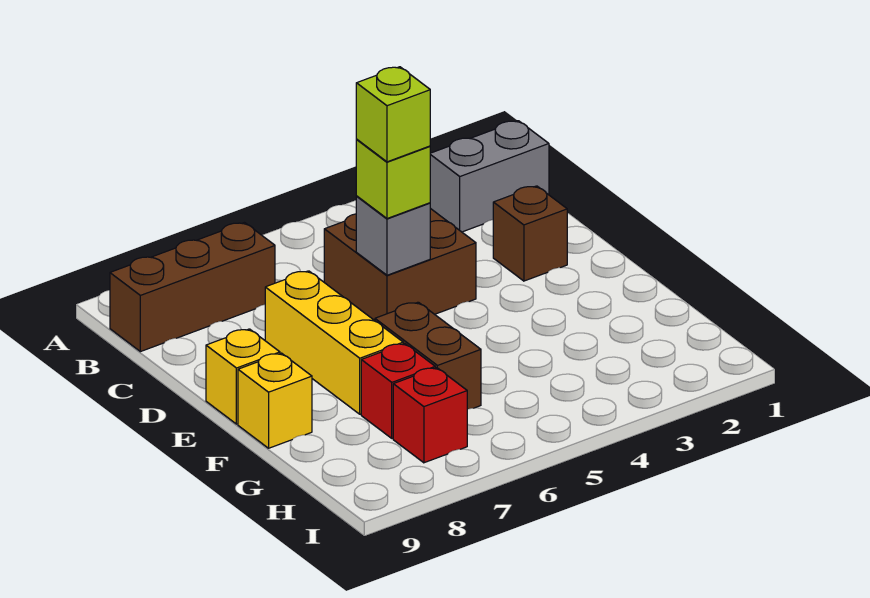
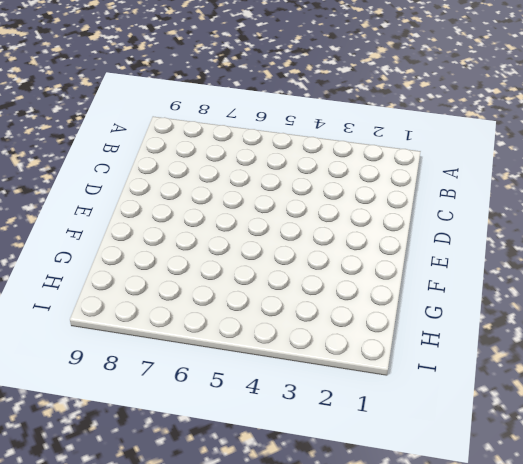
none -> grey 1x2 brick [430,121,549,232]
none -> brown 1x3 brick [110,223,275,352]
none -> brown 2x2 brick [324,208,476,320]

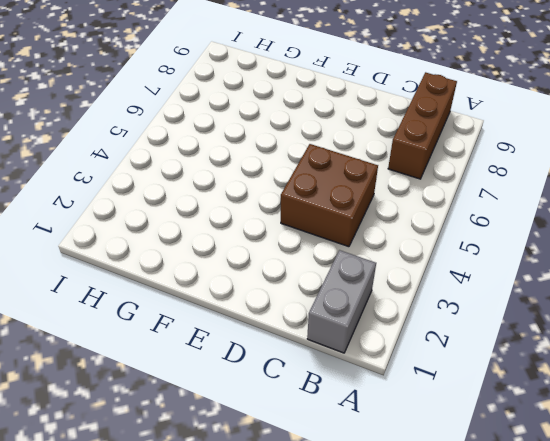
none -> brown 1x1 brick [493,186,567,281]
none -> yellow 1x3 brick [265,271,403,414]
none -> yellow 1x1 brick [206,329,280,424]

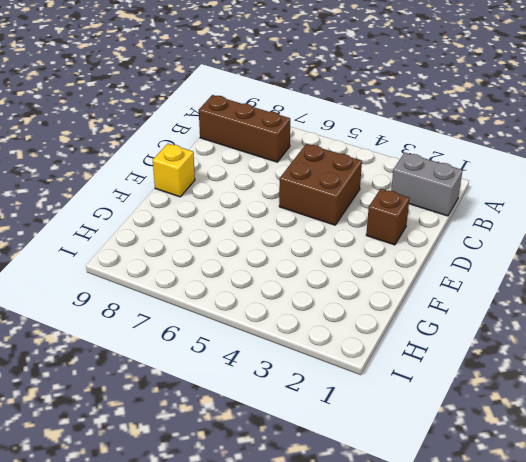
none -> yellow 1x3 brick [265,271,403,414]
none -> brown 1x2 brick [375,302,481,409]
none -> yellow 1x1 brick [238,353,312,448]

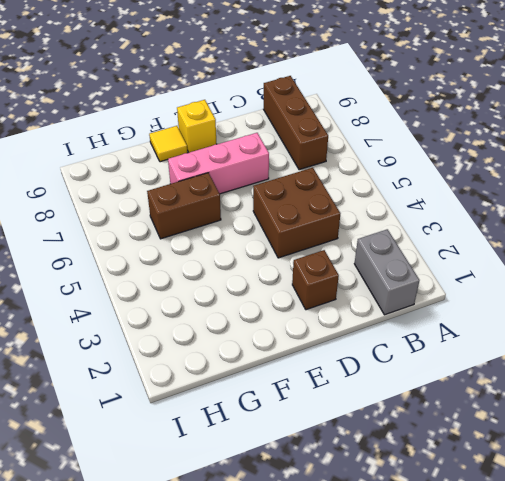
pink 1x3 brick [168,133,269,194] -> yellow 1x3 brick [265,271,403,414]
yellow 1x1 tile [149,126,188,162] -> yellow 1x1 brick [238,353,312,448]
none -> red 1x1 brick [361,343,435,438]
none -> red 1x1 brick [393,368,467,463]
none -> grey 1x1 brick [356,196,430,275]

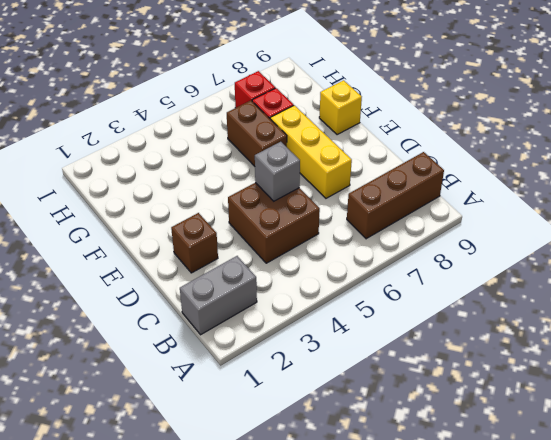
none -> yellow 1x1 brick [206,329,280,424]
none -> lime 1x1 brick [356,140,430,219]
none -> lime 1x1 brick [356,67,430,162]

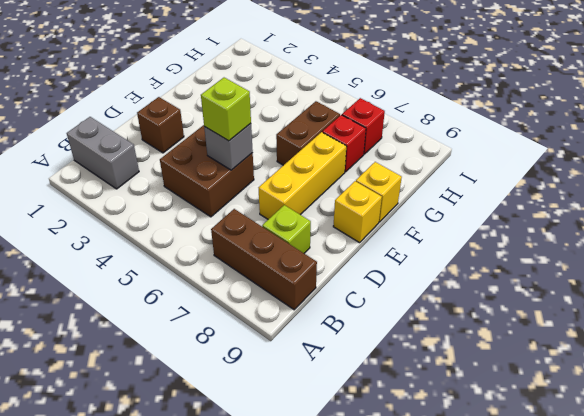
lime 1x1 brick [262,205,311,253] -> lime 1x1 brick moved to [356,67,430,162]

